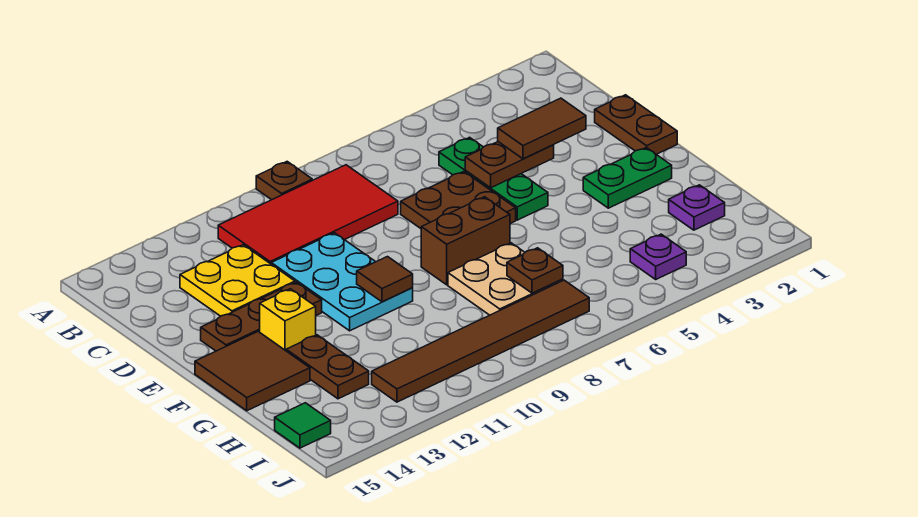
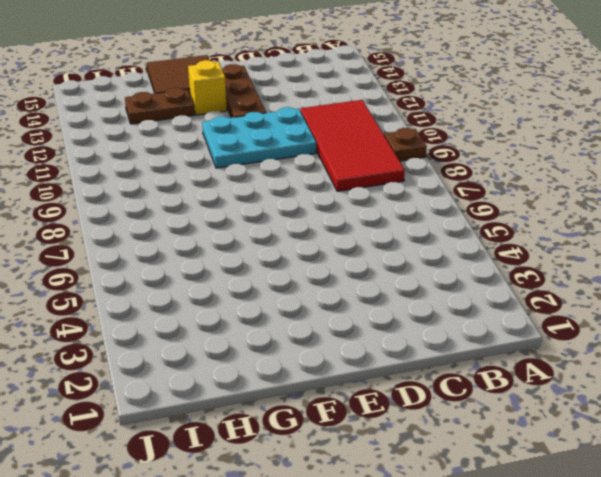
none -> green 1x3 plate [439,137,548,220]
none -> yellow 2x2 plate [180,245,295,316]
none -> brown 1x2 plate [595,95,677,154]

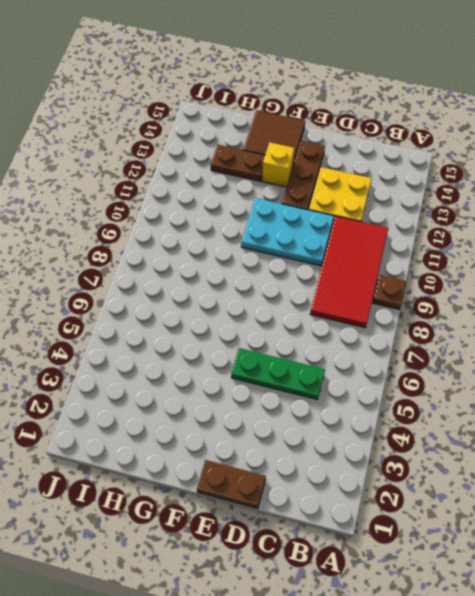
none -> brown 2x2 plate [401,172,516,228]
none -> green 1x2 plate [583,147,672,208]
none -> brown 1x2 brick [421,197,510,285]

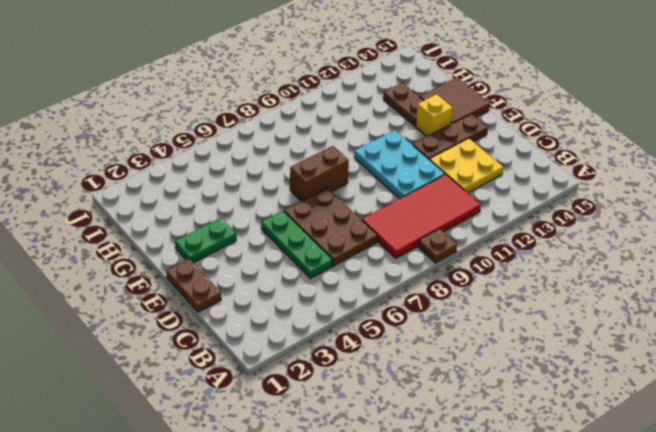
brown 2x3 plate [284,188,377,266] -> brown 2x2 plate [401,172,516,228]
none -> tan 2x2 plate [448,243,563,315]
none -> purple 1x1 plate [669,185,725,230]
none -> purple 1x1 plate [630,234,686,279]

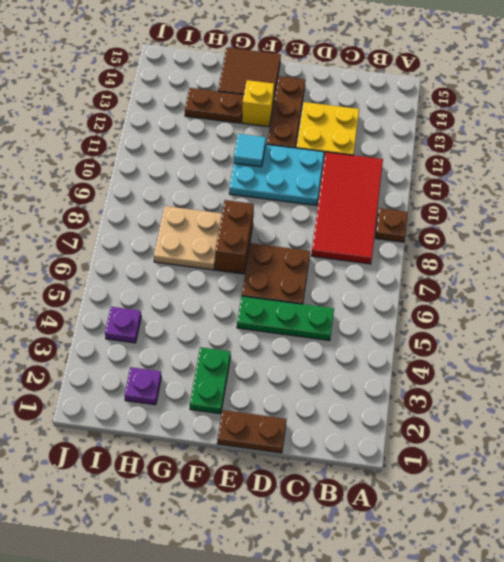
cyan 1x1 tile [234,134,266,167] -> none
none -> brown 1x6 tile [372,280,589,402]
none -> green 1x1 tile [275,403,331,448]
none -> brown 1x2 plate [465,142,554,188]

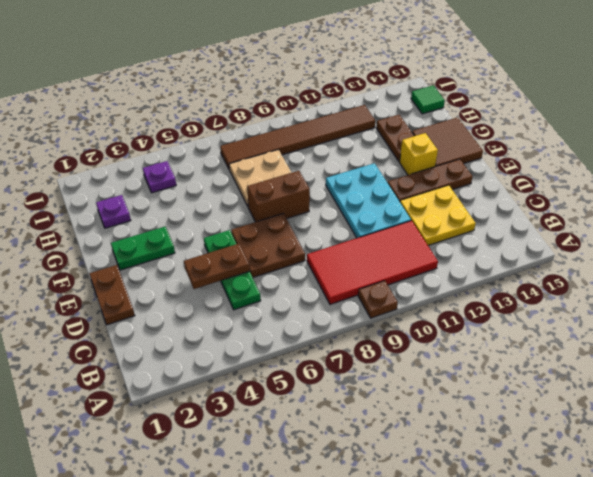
none -> brown 1x1 tile [357,257,413,302]
none -> brown 1x1 plate [507,248,563,293]
none -> brown 1x2 tile [498,98,586,159]

